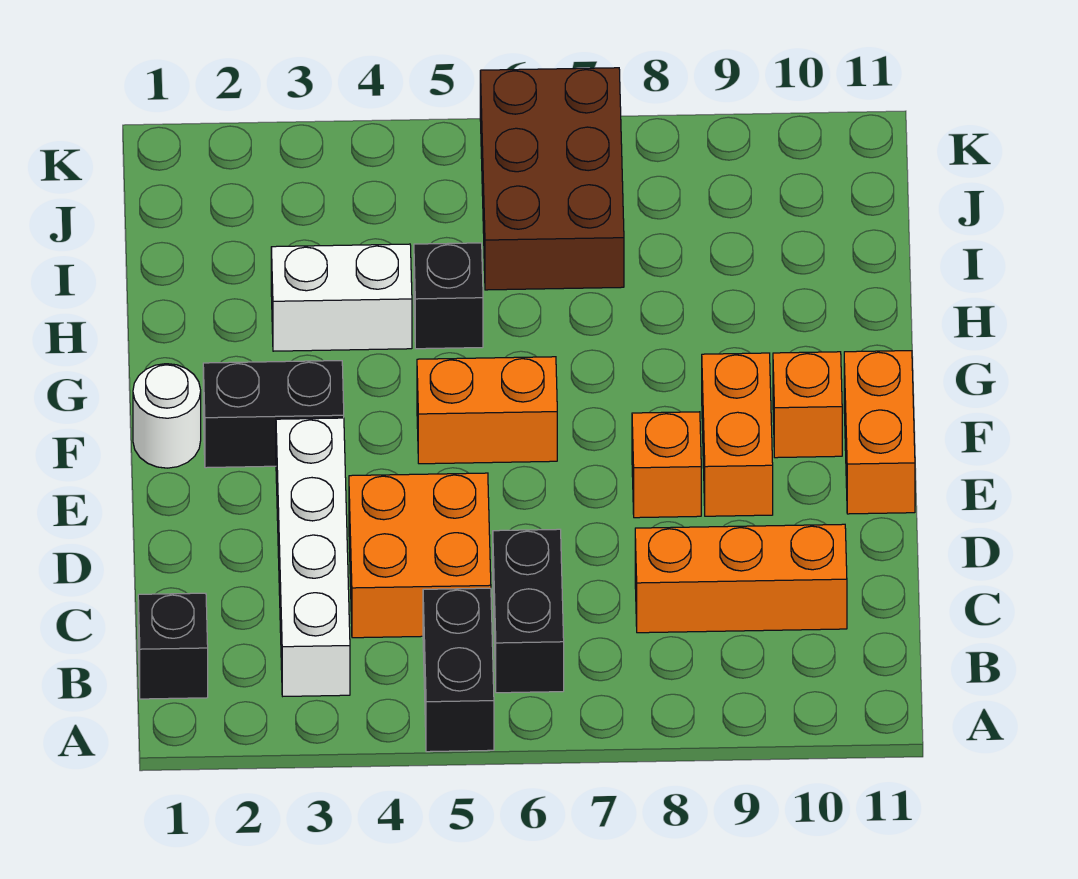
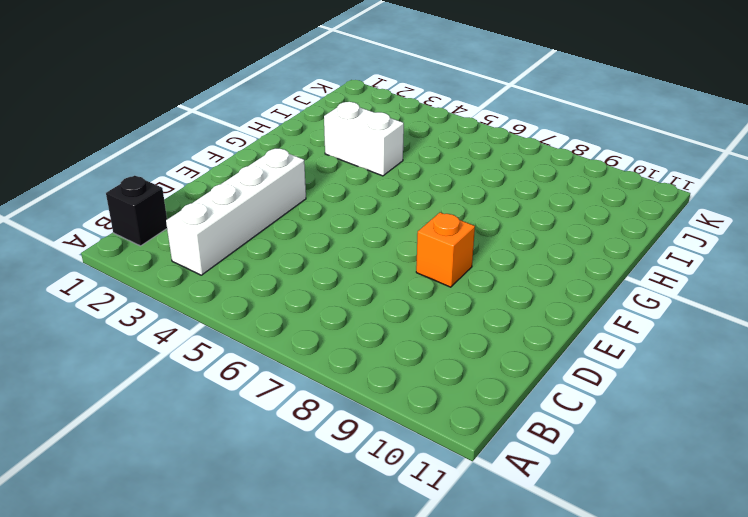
none -> black 1x2 brick [423,588,494,752]
none -> black 1x2 brick [493,529,564,693]
none -> orange 2x2 brick [349,473,491,638]

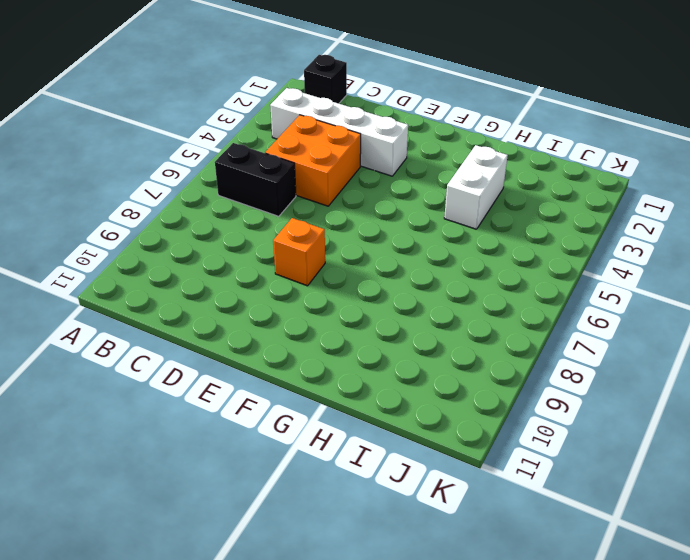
none -> black 1x2 brick [423,588,494,752]
none -> orange 1x3 brick [635,524,847,633]
none -> orange 1x2 brick [702,353,773,516]

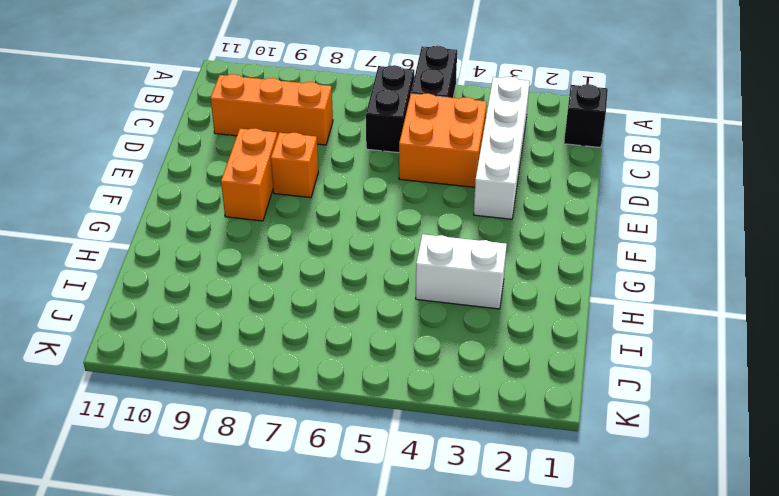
none -> orange 1x2 brick [844,351,915,514]
none -> white 1x1 round brick [133,364,201,468]
none -> black 1x2 brick [203,361,344,468]

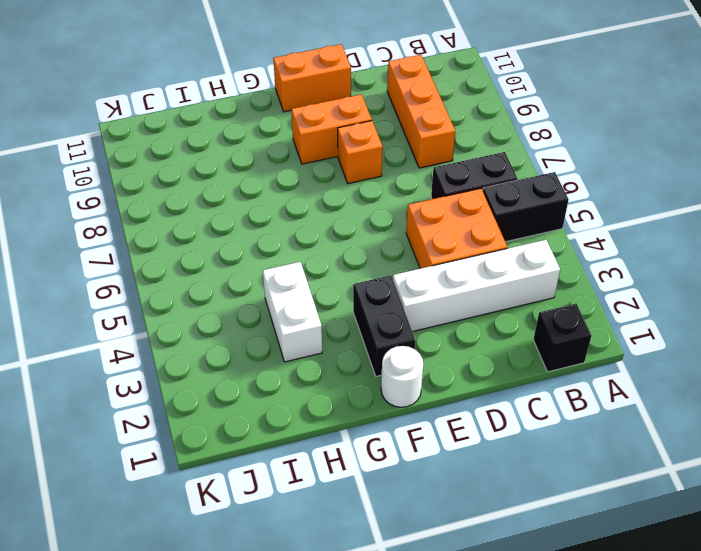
none -> orange 1x2 brick [417,357,557,464]
none -> orange 1x1 brick [773,352,842,458]
none -> black 1x1 brick [414,243,483,349]

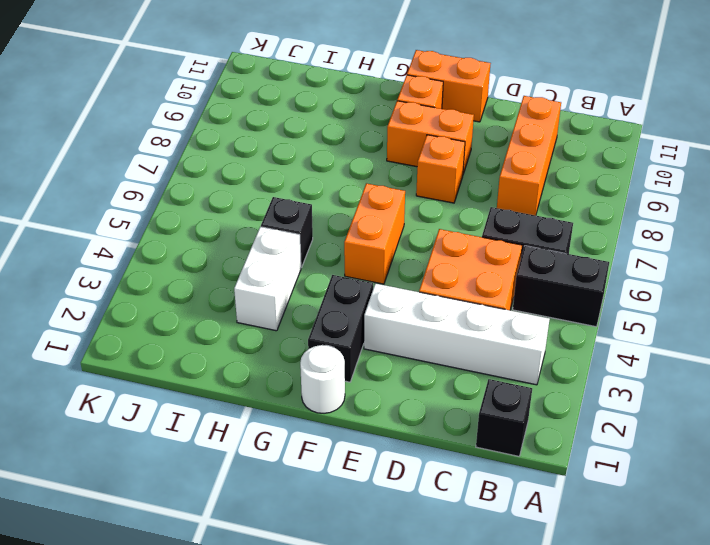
none -> brown 2x3 brick [480,68,624,290]

